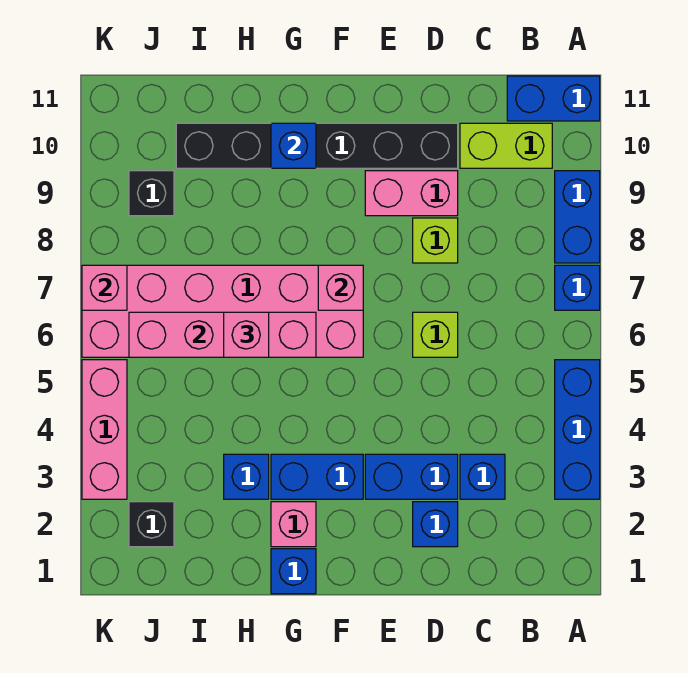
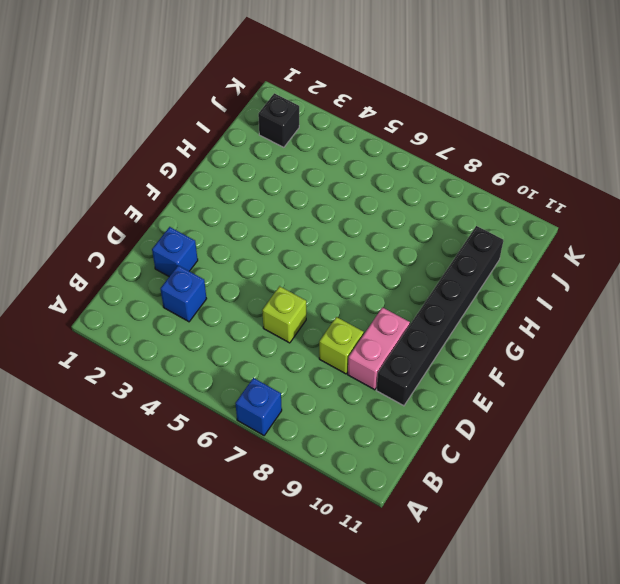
none -> blue 1x3 brick [555,360,600,499]
none -> blue 1x2 brick [555,171,600,263]
none -> blue 1x2 brick [507,76,600,121]

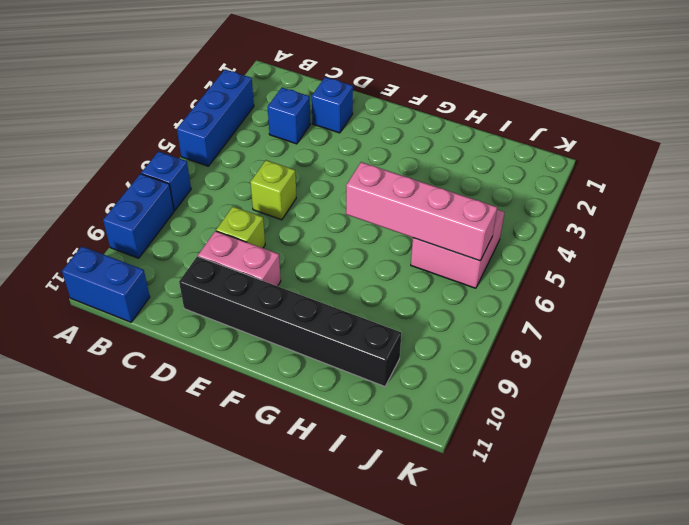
pink 2x2 brick [411,210,504,288] -> pink 2x6 brick [82,265,363,357]
none -> lime 1x2 brick [460,123,552,168]
none -> blue 1x2 brick [365,454,458,499]
none -> blue 1x2 brick [271,454,363,499]

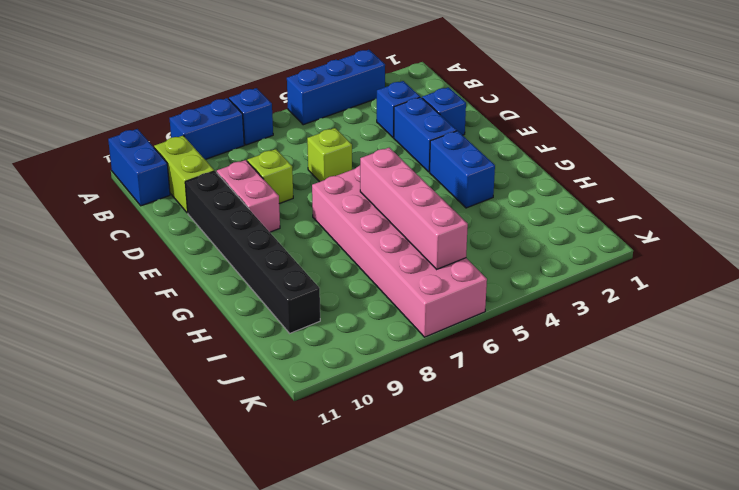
none -> blue 1x1 brick [271,549,316,594]
none -> pink 1x1 brick [271,502,316,547]
none -> blue 1x1 brick [224,454,269,499]

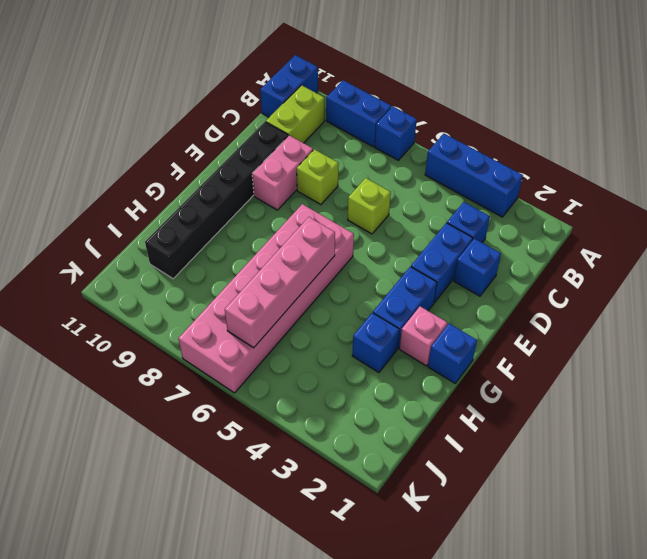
none -> black 1x1 brick [129,502,174,547]
none -> black 1x1 brick [129,171,174,216]
none -> pink 1x3 brick [82,360,127,499]

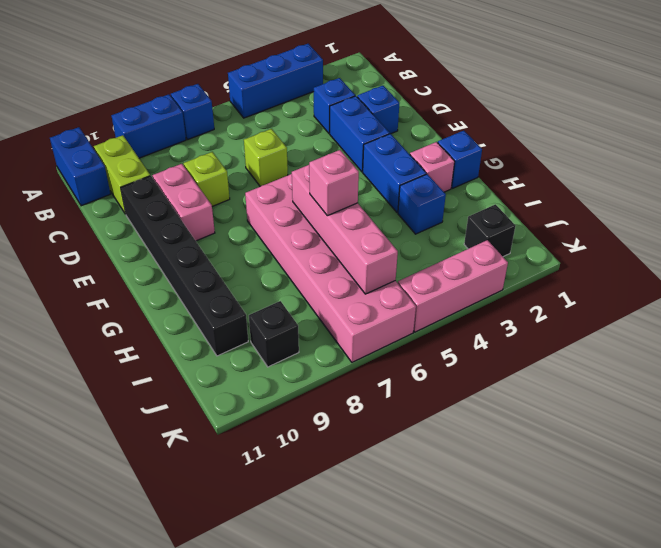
none -> pink 1x1 brick [318,265,363,310]
none -> blue 1x1 brick [271,123,316,168]
none -> pink 1x1 brick [82,265,127,310]

